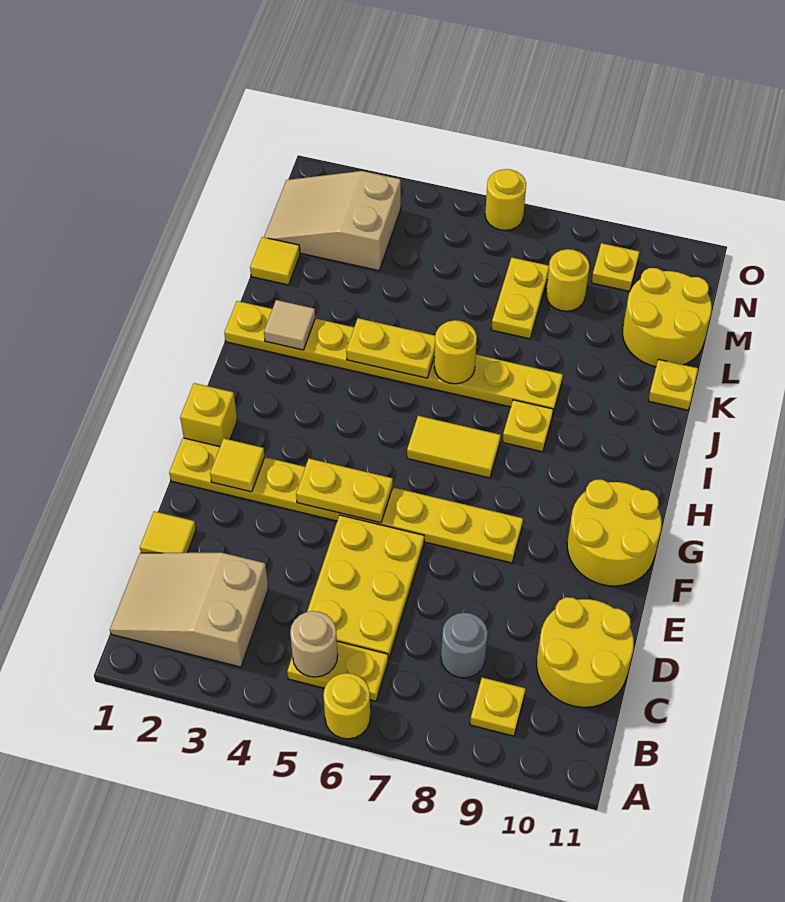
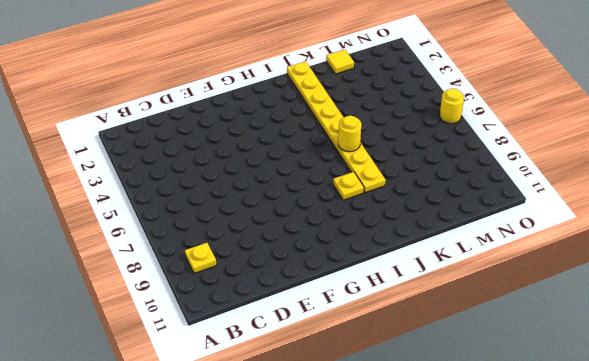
none -> yellow 1x1 round brick [323,673,370,739]
none -> tan 2x3 slope [110,553,268,667]
none -> yellow 1x2 plate [287,641,388,701]

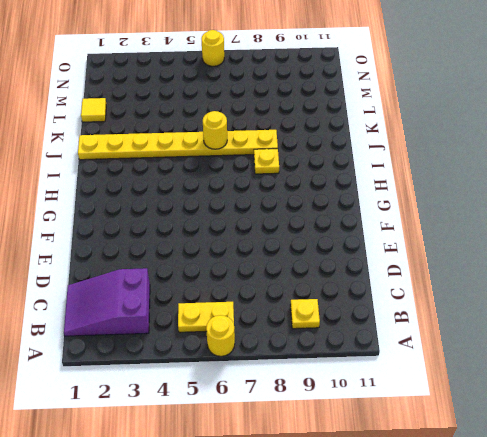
purple 2x3 slope [64,268,150,336] -> tan 2x3 slope [110,553,268,667]
none -> yellow 2x3 plate [307,515,424,660]
none -> grey 1x1 round brick [441,613,488,678]
none -> yellow 2x2 round brick [537,597,634,707]

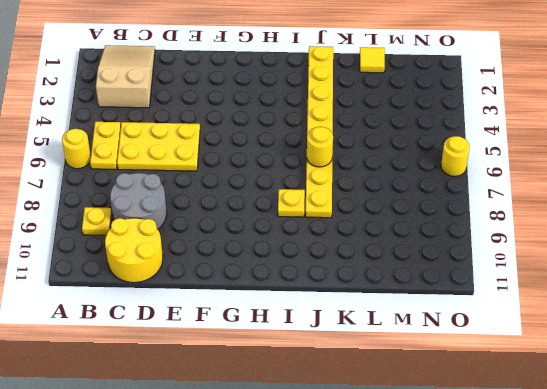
grey 2x2 round brick [110,173,167,229] -> grey 1x1 round brick [441,613,488,678]
none -> yellow 1x1 tile [140,511,196,553]
none -> yellow 1x8 plate [169,438,523,563]
none -> yellow 2x2 round brick [567,480,662,586]

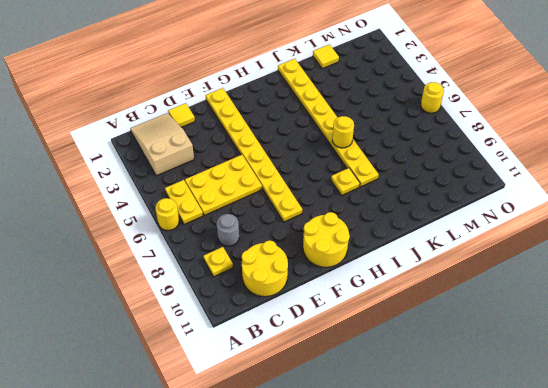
none -> yellow 1x1 brick [180,383,237,447]
none -> yellow 1x2 tile [407,416,501,478]
none -> yellow 1x1 plate [648,359,698,410]

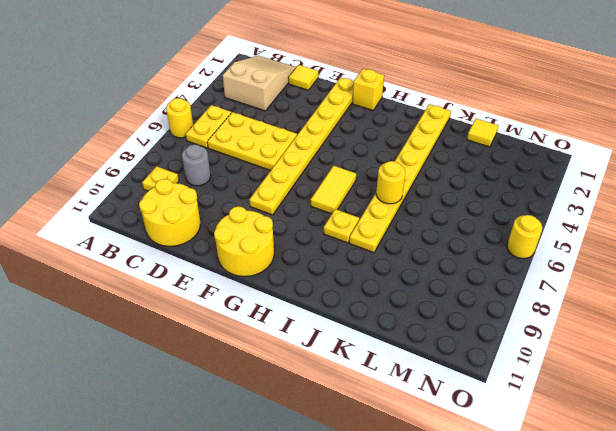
none -> yellow 1x1 plate [648,359,698,410]
none -> yellow 1x2 plate [491,258,549,339]
none -> yellow 2x2 round brick [623,268,712,367]

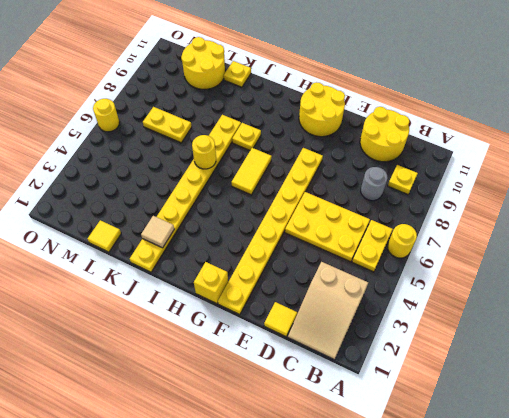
none -> tan 2x3 slope [264,171,401,271]
none -> yellow 1x1 round brick [546,249,589,311]
none -> yellow 1x1 plate [591,243,639,291]

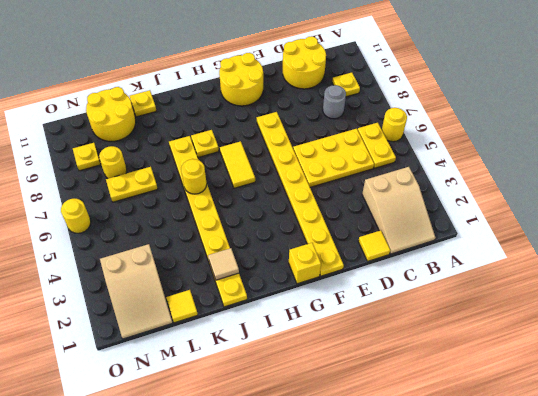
none -> tan 1x1 round brick [290,611,338,677]
none -> yellow 1x1 tile [210,438,265,492]
none -> yellow 1x2 plate [296,459,393,523]

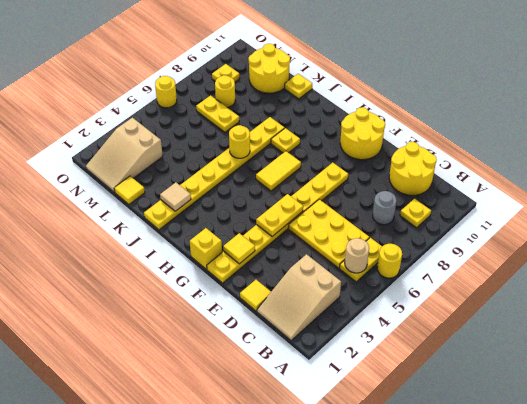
none -> yellow 1x2 plate [346,318,435,378]

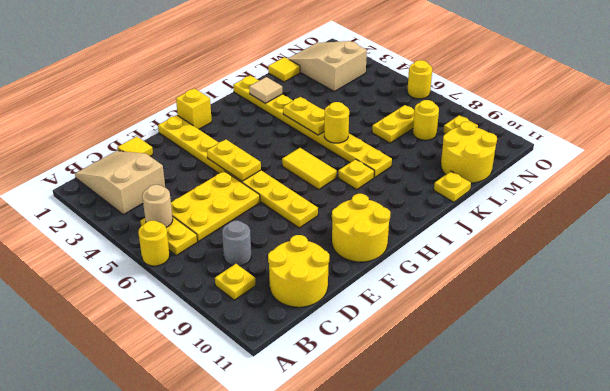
none -> yellow 1x1 tile [210,438,265,492]

